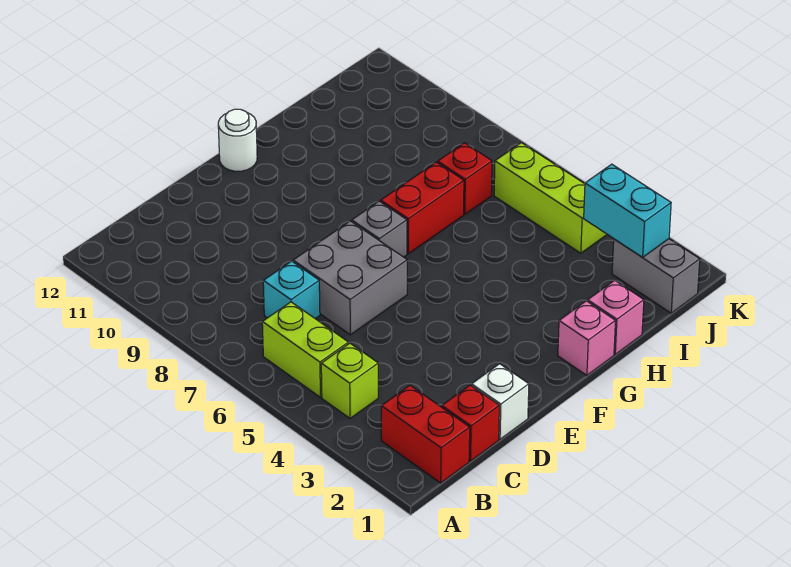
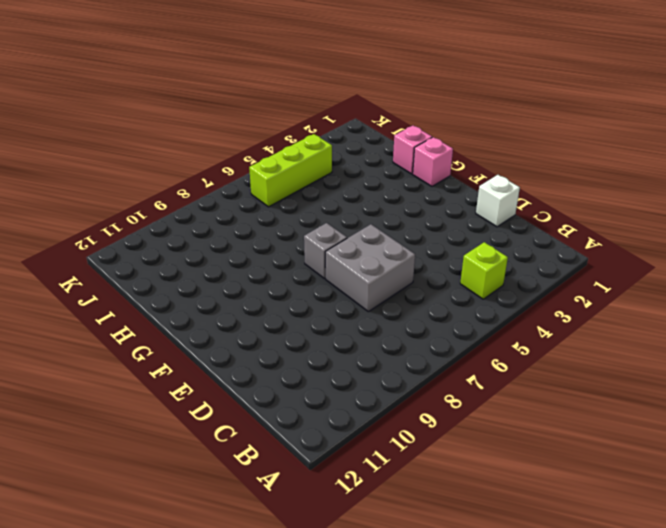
none -> red 1x2 brick [381,385,470,483]
none -> lime 1x2 brick [262,302,349,397]
none -> red 1x1 brick [442,385,499,461]

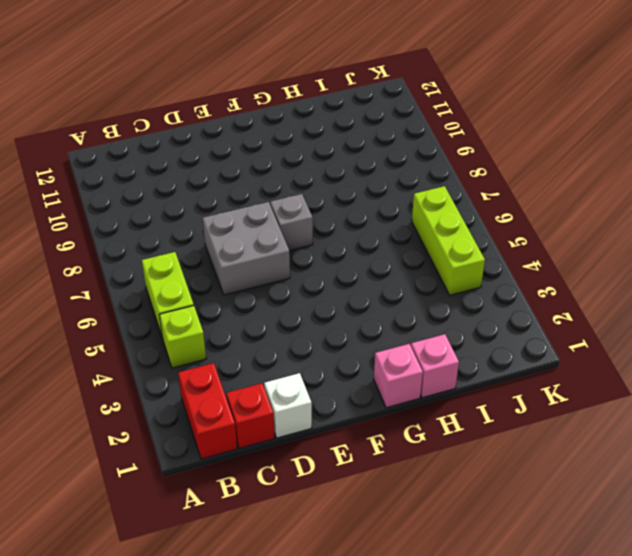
none -> cyan 1x1 brick [263,261,320,319]
none -> white 1x1 round brick [218,109,257,171]
none -> red 1x2 brick [381,162,464,254]

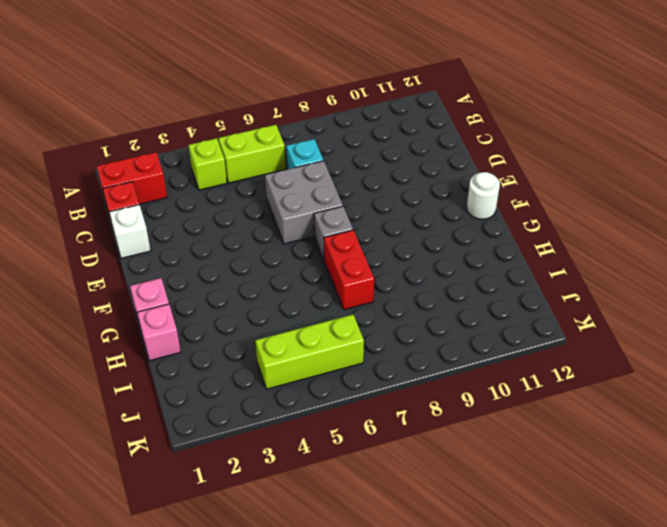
none -> red 1x1 brick [438,143,492,214]
none -> grey 1x2 brick [612,239,700,313]
none -> cyan 1x2 brick [584,164,671,257]

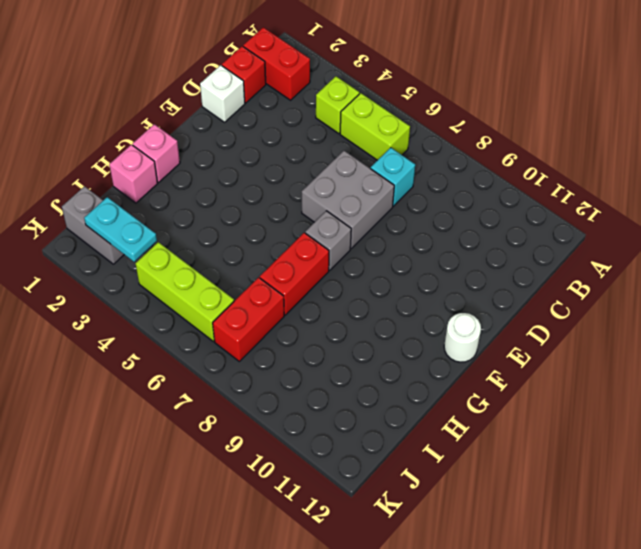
red 1x2 brick [213,277,284,361] -> red 1x1 brick [438,143,492,214]
cyan 1x2 plate [84,197,157,262] -> cyan 1x2 brick [584,164,671,257]

